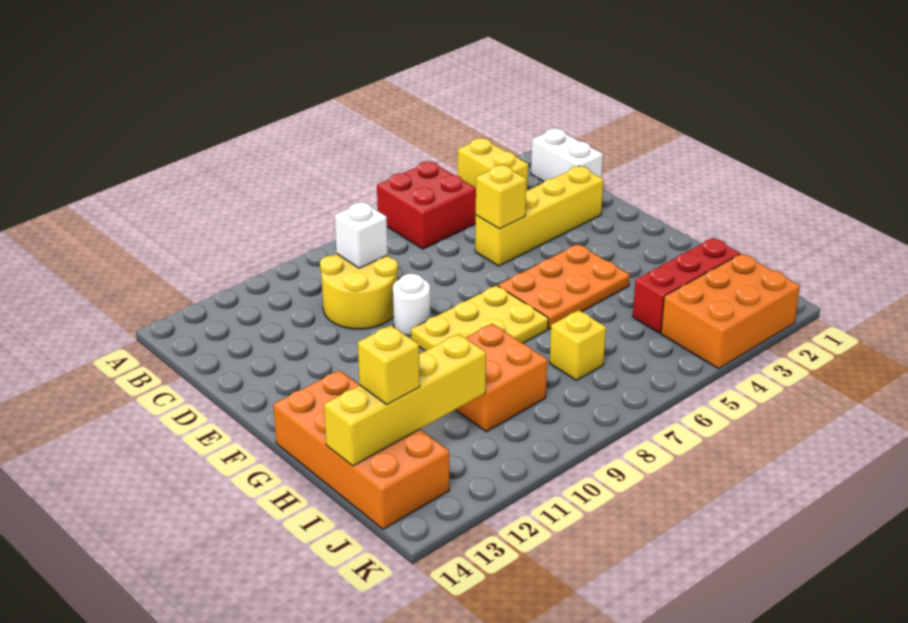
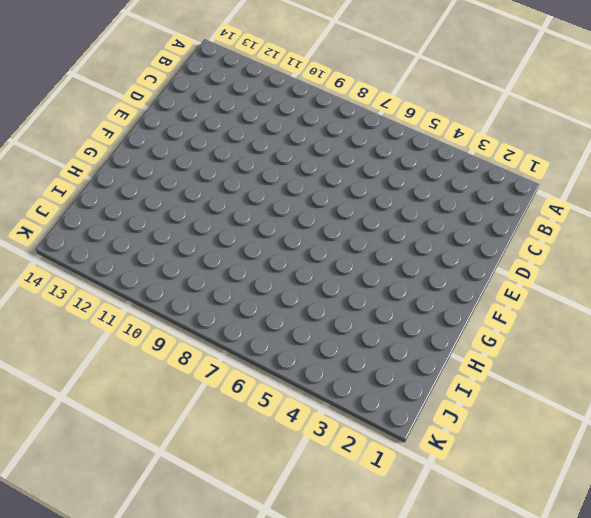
none -> yellow 1x2 brick [458,138,528,191]
none -> red 2x2 brick [377,161,476,249]
none -> white 1x2 brick [531,128,603,181]

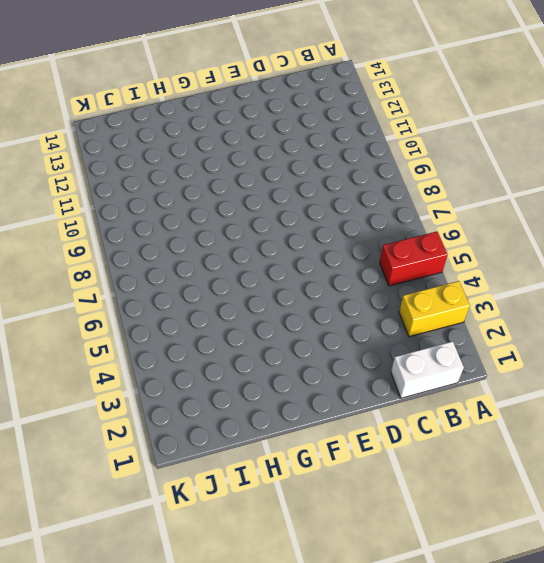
red 1x2 brick [380,232,448,286] -> red 2x2 brick [377,161,476,249]
none -> yellow 2x2 round brick [320,254,398,329]
none -> yellow 1x4 brick [475,166,603,266]
none -> white 1x1 round brick [393,274,430,336]

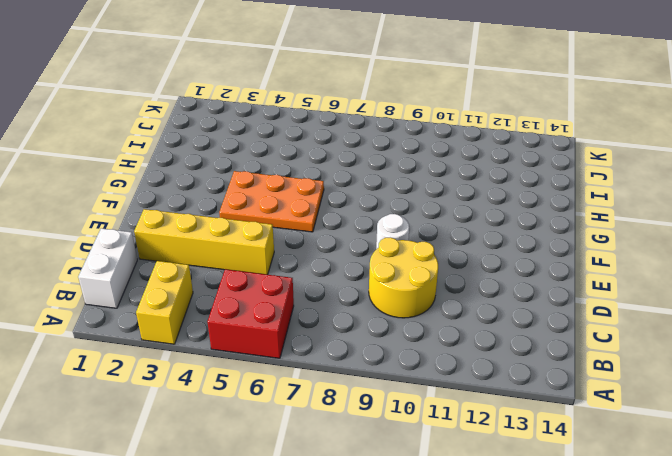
none -> yellow 2x3 plate [411,285,548,351]
none -> orange 2x4 brick [273,370,449,529]
none -> orange 2x2 brick [455,324,547,432]

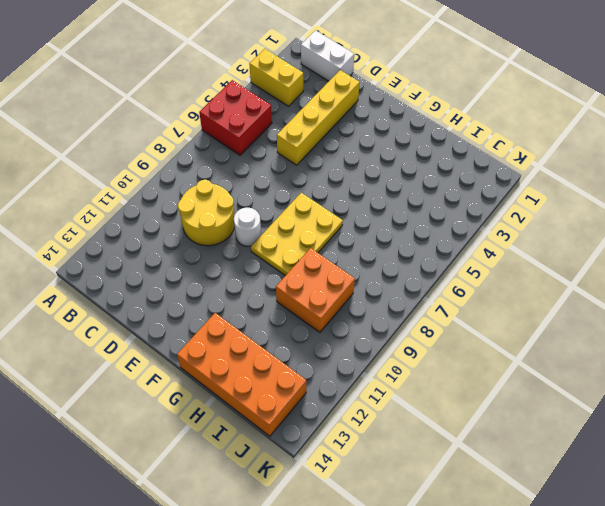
none -> orange 2x3 plate [498,244,630,329]
none -> red 1x3 brick [633,238,740,333]
none -> yellow 1x1 brick [550,310,606,380]

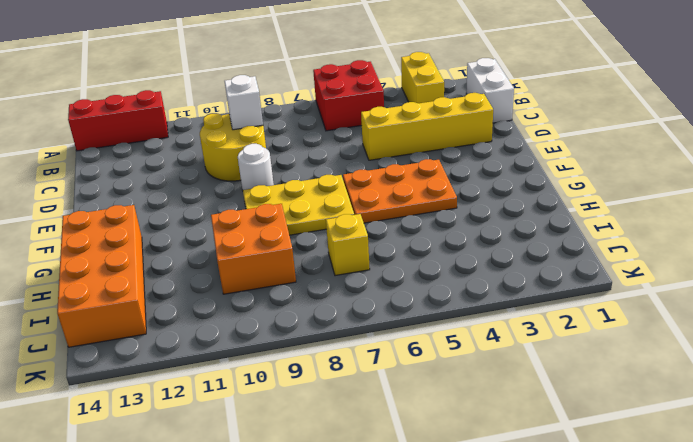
red 1x3 brick [68,90,168,151] -> red 1x3 brick moved to [633,238,740,333]
none -> orange 2x3 brick [661,254,800,369]
none -> yellow 1x1 brick [476,165,527,229]
none -> yellow 1x4 brick [324,334,486,466]

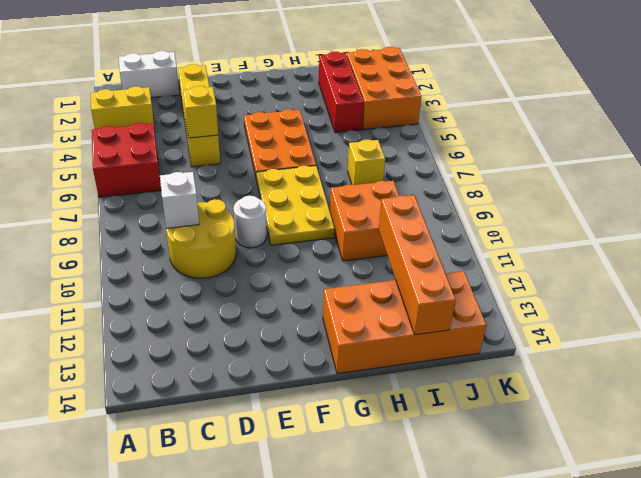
orange 1x4 brick [379,195,456,335] -> yellow 1x4 brick [324,334,486,466]
none -> yellow 1x1 brick [358,325,420,405]

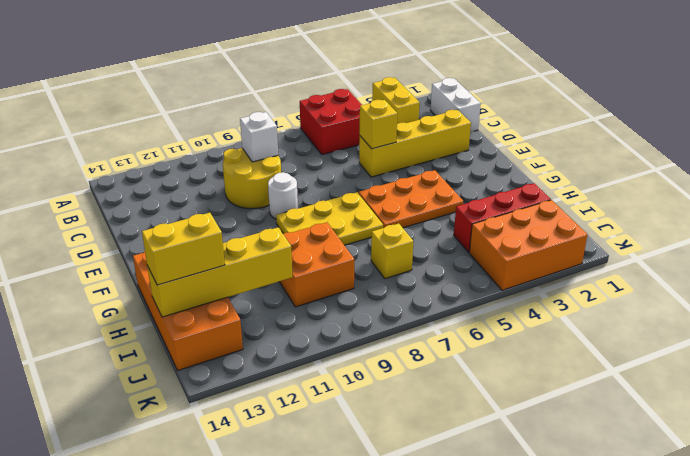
yellow 1x2 brick [142,213,225,285] -> yellow 1x1 brick [358,325,420,405]

